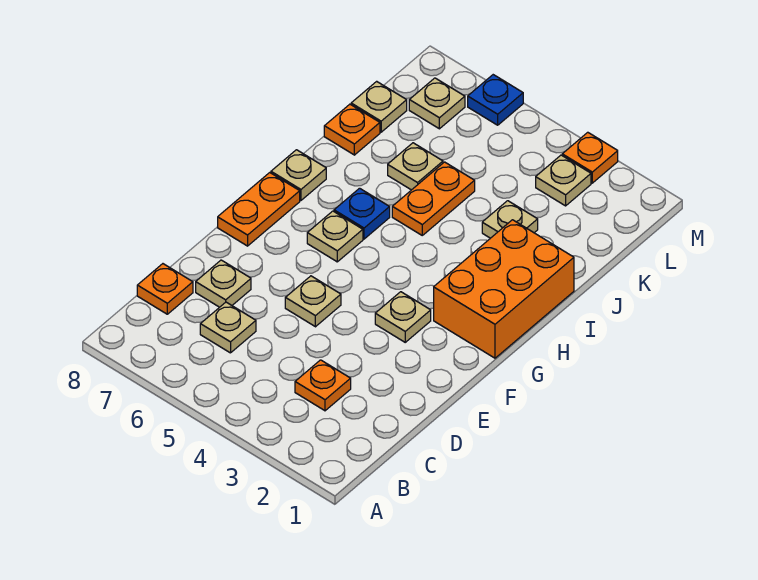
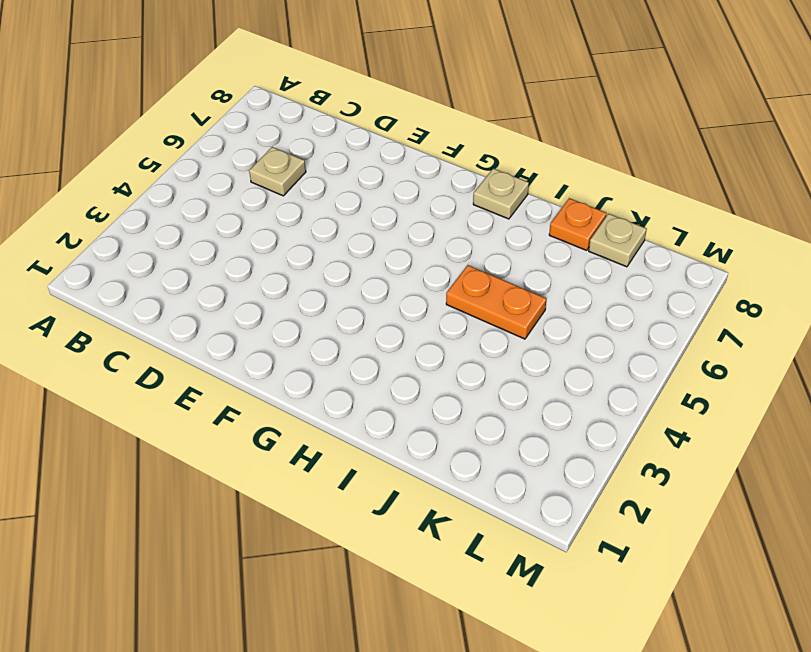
none -> orange 1x1 plate [295,360,351,411]
none -> orange 1x1 plate [137,264,193,314]
none -> tan 1x1 plate [196,260,251,307]

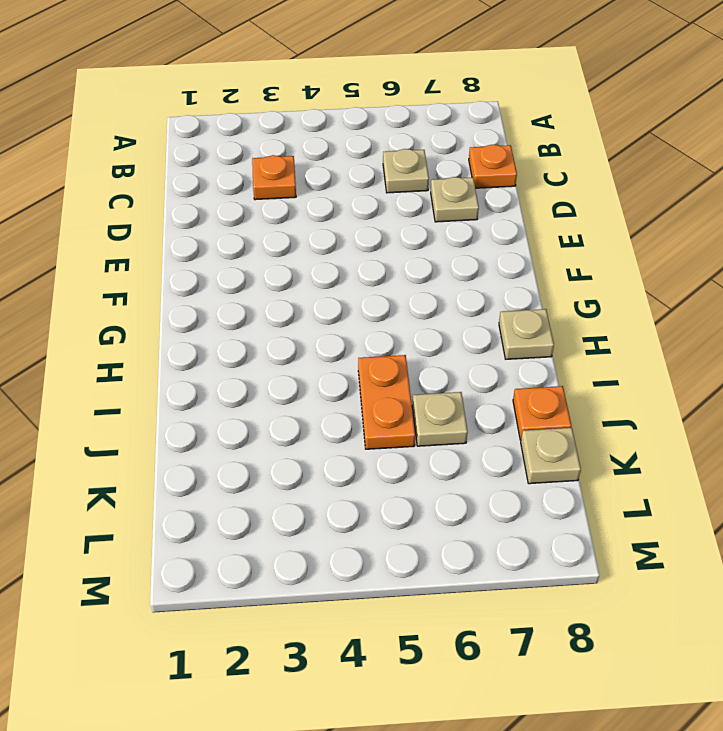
none -> tan 1x1 plate [285,276,341,327]
none -> tan 1x1 plate [375,292,431,342]
none -> orange 1x2 plate [218,173,300,246]

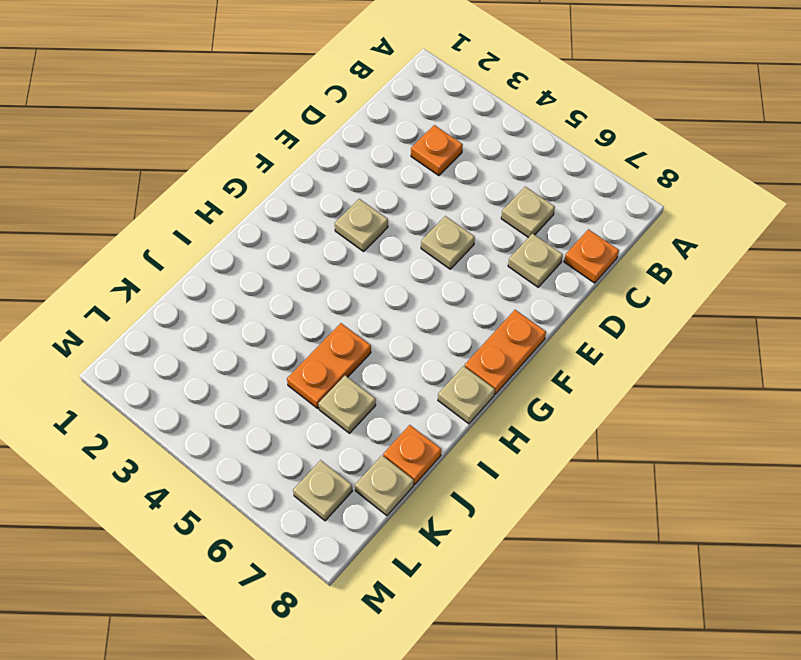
none -> orange 2x3 brick [434,220,574,358]
none -> tan 1x1 plate [307,211,363,262]
none -> blue 1x1 plate [334,188,390,239]

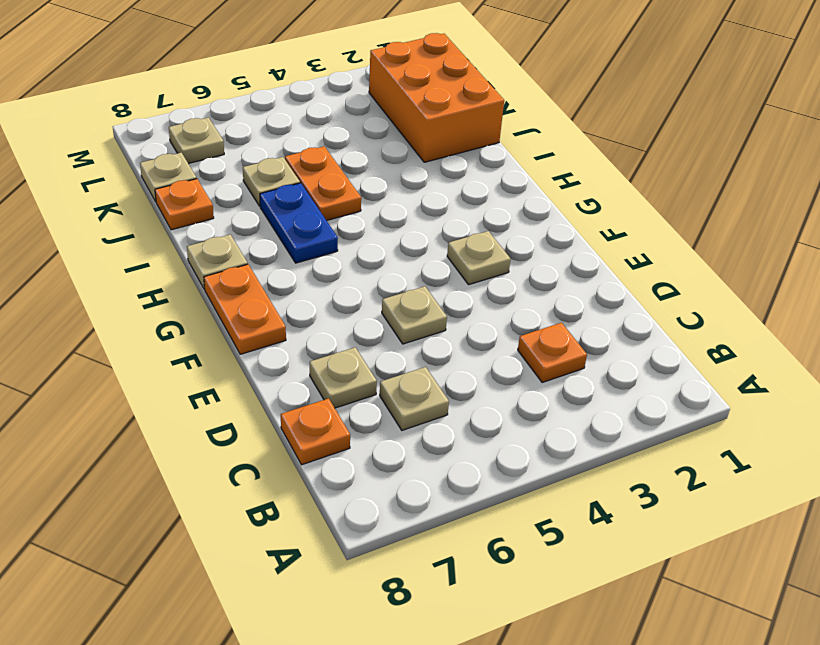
blue 1x2 plate [260,183,338,263] -> blue 1x1 plate [334,188,390,239]
orange 2x3 brick [369,33,504,162] -> orange 2x3 brick moved to [434,220,574,358]
none -> tan 1x1 plate [307,211,363,262]
none -> tan 1x1 plate [482,201,538,238]
none -> tan 1x1 plate [536,155,591,206]

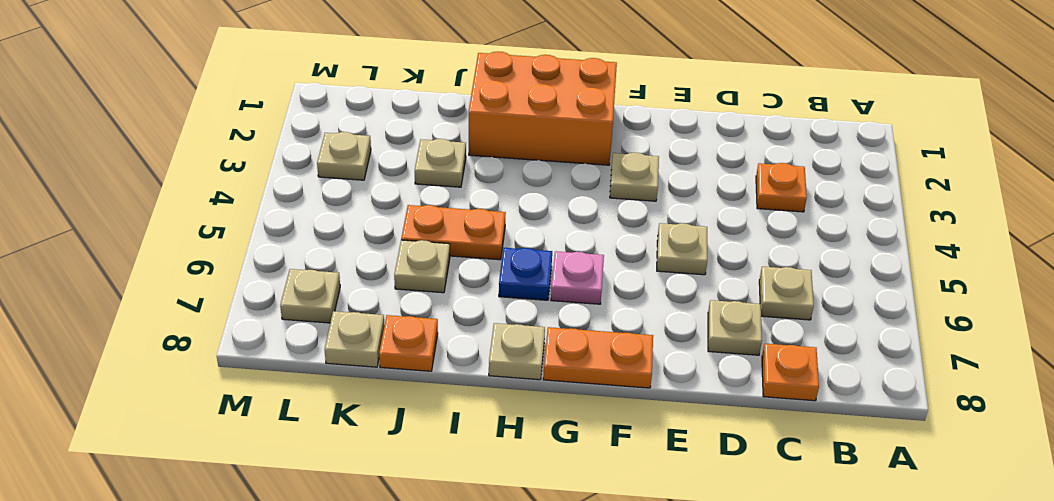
pink 1x1 plate [551,251,604,304] -> tan 1x1 plate [307,211,363,262]
none -> orange 1x1 plate [562,132,618,183]
none -> blue 1x1 plate [468,75,523,125]

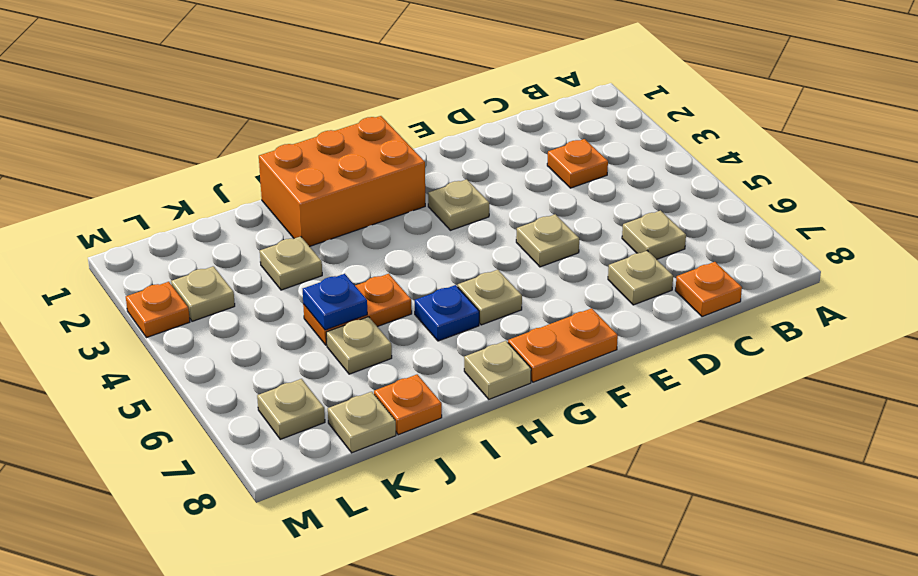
blue 1x1 plate [303,274,367,330] -> blue 1x1 plate moved to [468,75,523,125]

